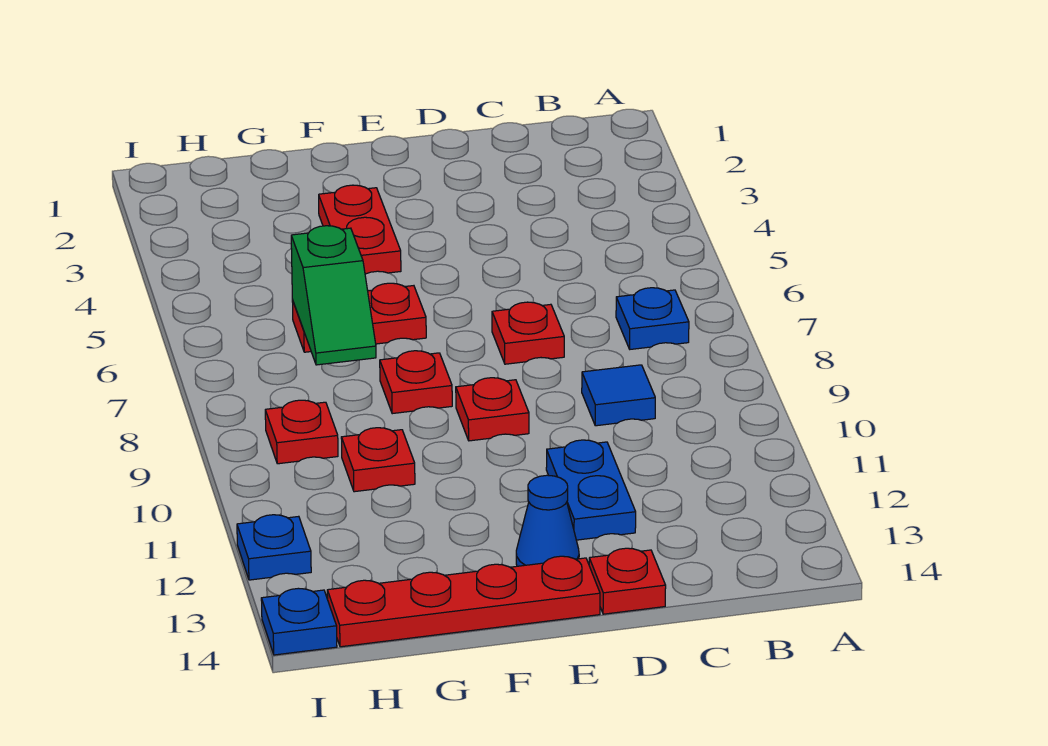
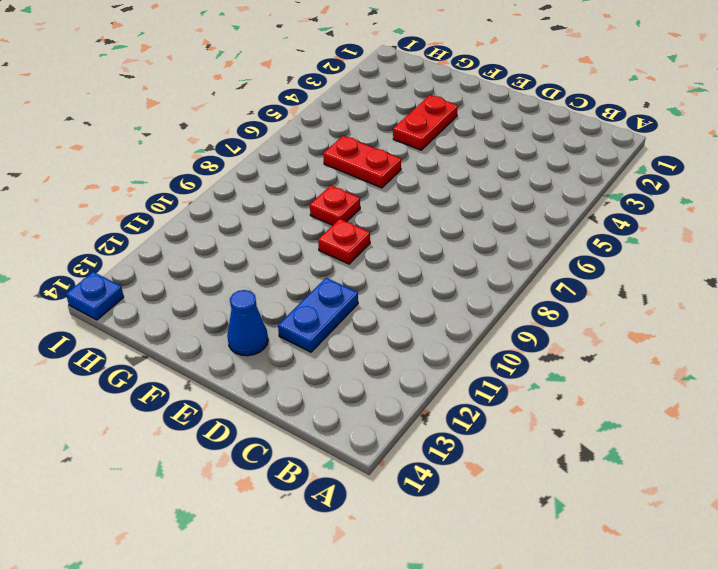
none -> blue 1x1 plate [616,288,689,349]
none -> blue 1x1 tile [582,365,655,426]
none -> red 1x1 plate [492,302,564,364]

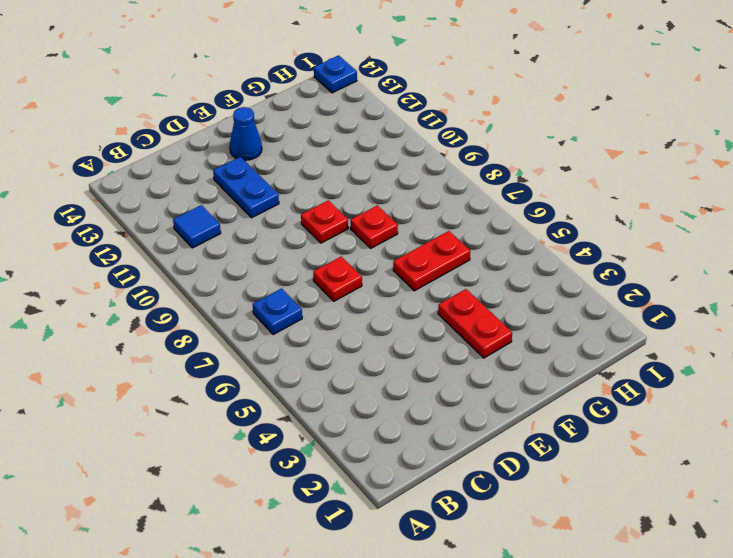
blue 1x1 tile [173,205,221,248] -> blue 1x1 tile moved to [582,365,655,426]
none -> red 1x1 plate [589,548,666,614]
none -> red 1x4 plate [327,556,600,647]
none -> red 1x1 plate [341,428,415,492]

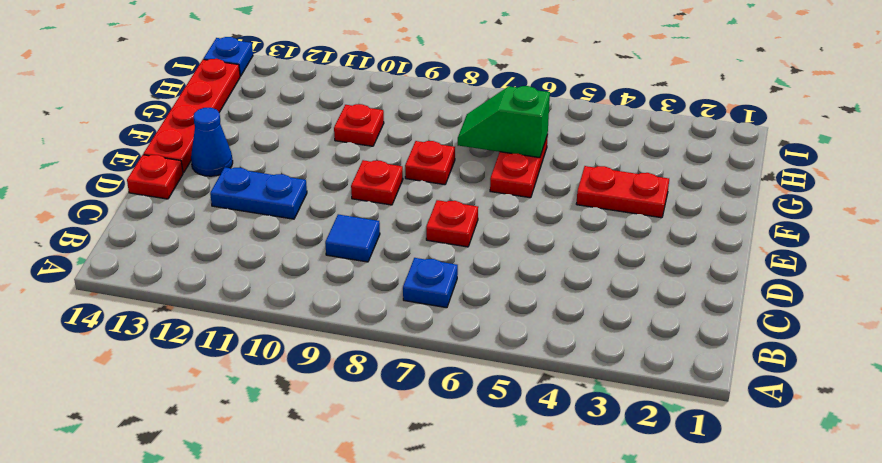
none -> red 1x1 plate [265,400,338,464]
none -> blue 1x1 plate [237,515,311,580]

